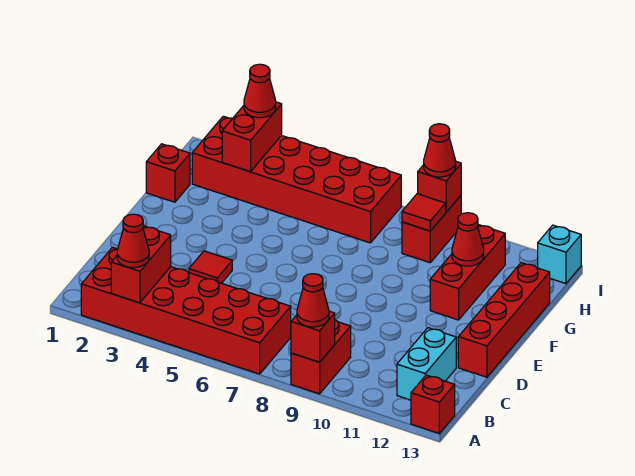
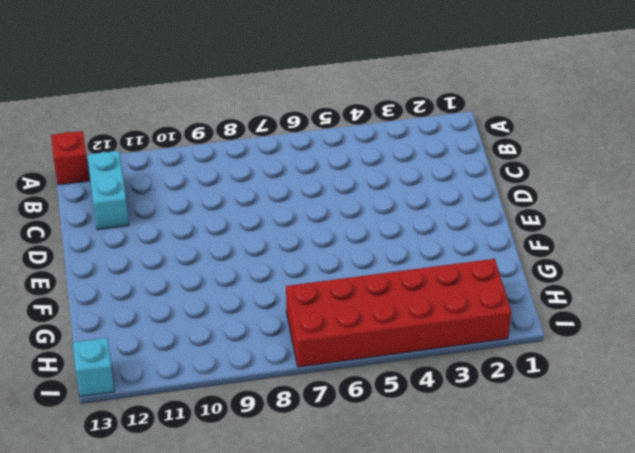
none -> red 2x6 brick [81,247,291,374]
none -> red 1x2 brick [291,320,351,394]
none -> red 1x1 tile [189,251,232,283]

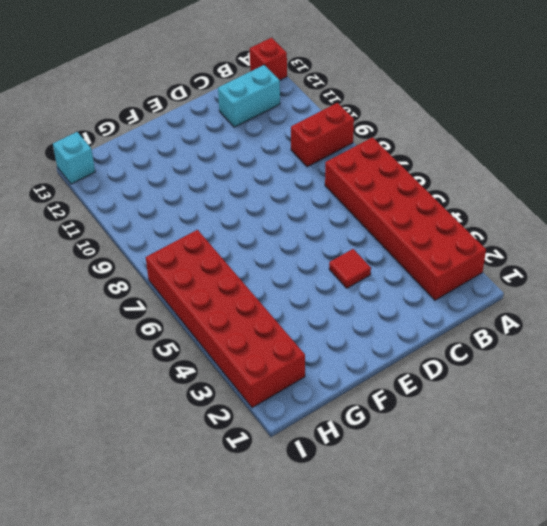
none -> red 1x4 brick [458,263,550,377]
none -> red 1x3 brick [430,225,505,320]
none -> red 1x1 brick [146,144,190,202]

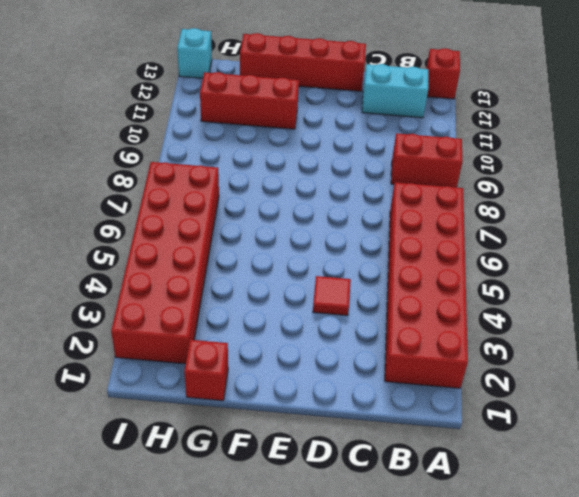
none -> red 1x2 brick [402,196,461,263]
none -> red 1x2 brick [111,226,171,303]
none -> red 1x1 brick [291,311,335,362]

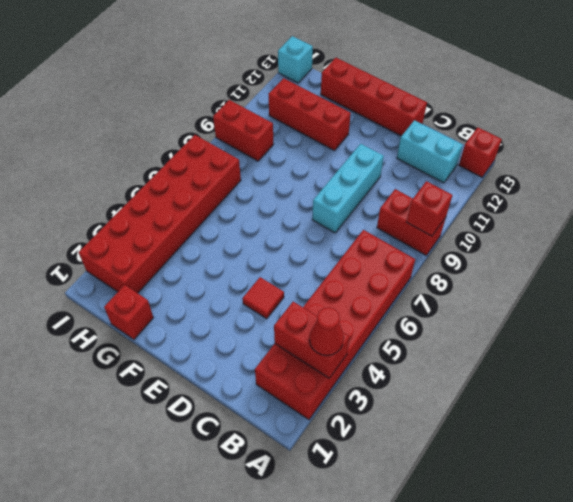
cyan 1x3 brick [312,144,384,233] -> none
none -> red 1x1 cone [452,213,484,266]
none -> red 1x2 brick [222,102,282,172]
none -> red 1x1 tile [402,194,446,231]

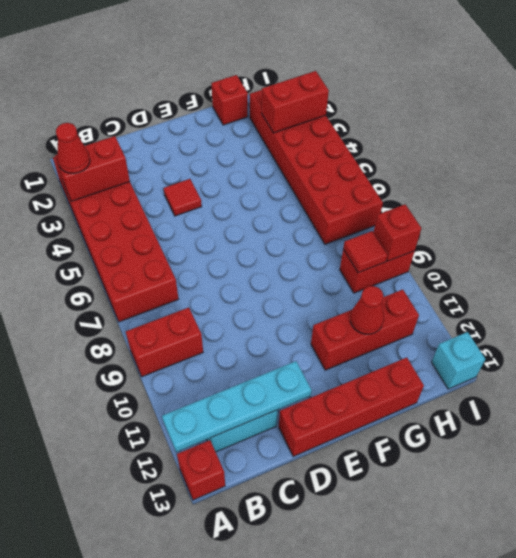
cyan 1x4 plate [162,361,311,452] -> none
none -> red 1x1 brick [291,311,335,362]
none -> red 1x1 cone [297,274,329,327]
none -> red 1x1 cone [244,64,276,118]

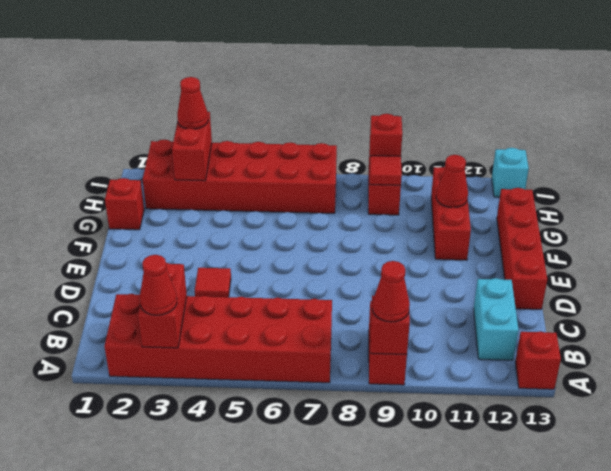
none -> red 1x1 cone [424,124,456,177]

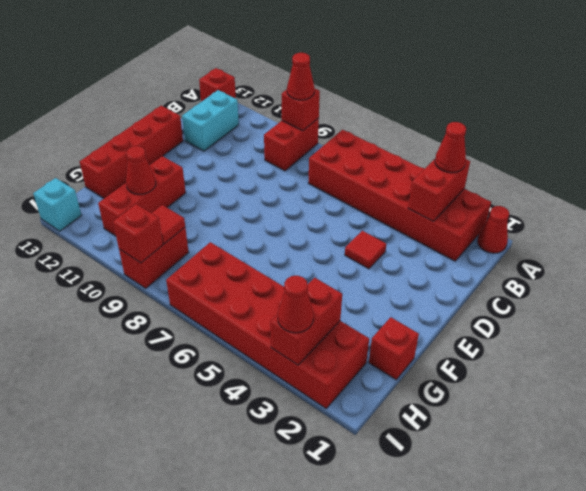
red 1x1 cone [477,206,509,253] -> red 1x1 cone moved to [424,124,456,177]

